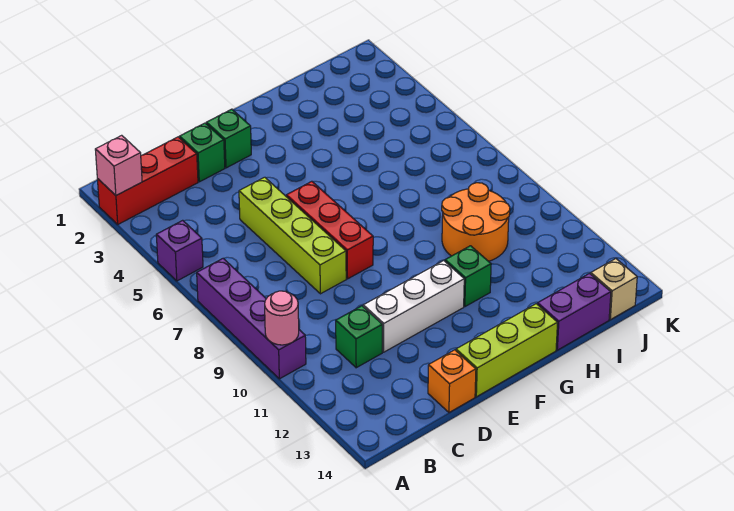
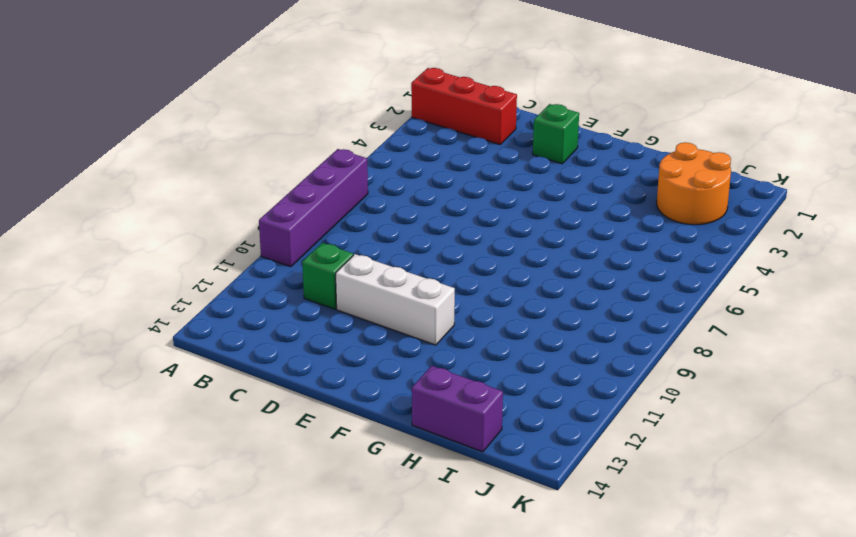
orange 2x2 round brick [657,142,731,225] -> orange 2x2 round brick moved to [442,183,510,261]
none -> purple 1x1 brick [156,220,203,281]
none -> green 1x1 brick [179,123,225,182]
none -> lime 1x4 brick [239,177,346,294]

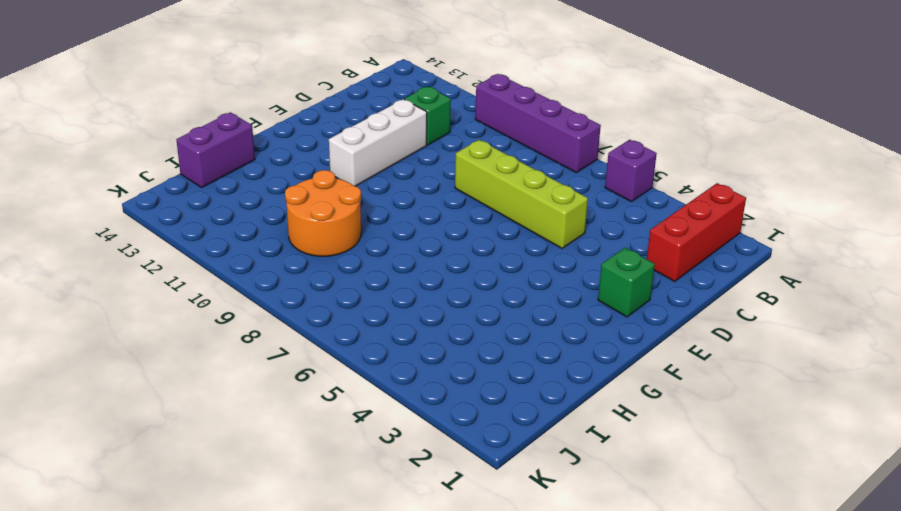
none -> green 1x1 brick [179,123,225,182]
none -> orange 1x1 brick [428,350,476,412]
none -> red 1x3 brick [286,181,373,279]

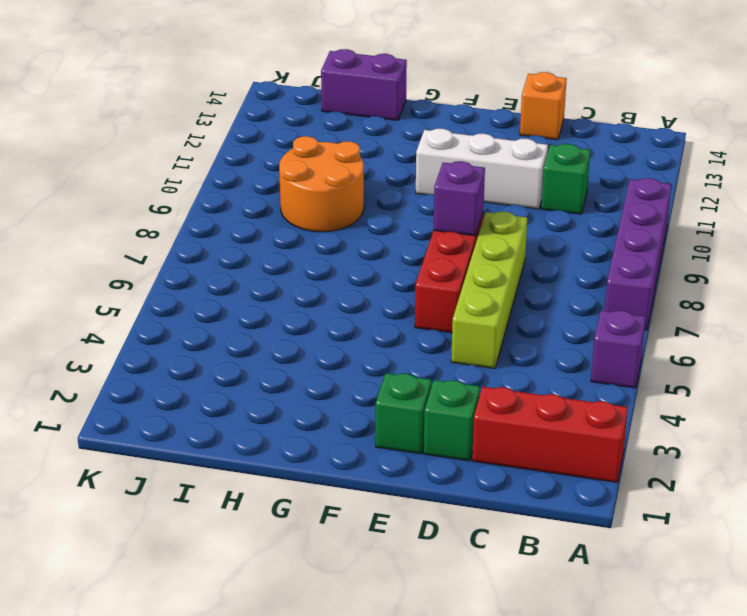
purple 1x1 brick [434,161,485,236] -> none
none -> lime 1x3 brick [456,304,558,397]
none -> green 1x1 brick [445,246,491,307]
none -> tan 1x1 brick [591,259,637,320]

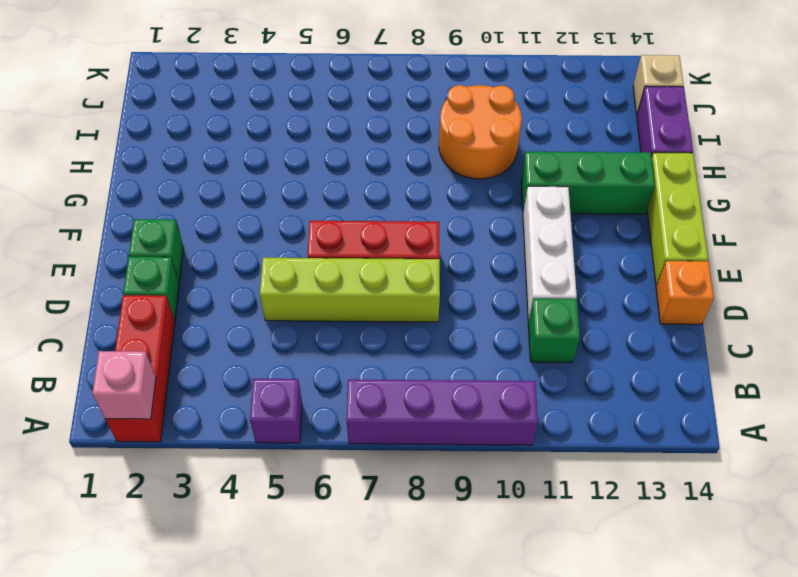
green 1x3 brick [521,152,655,214] -> green 1x1 brick [445,246,491,307]
none -> pink 1x1 round brick [265,291,299,345]

